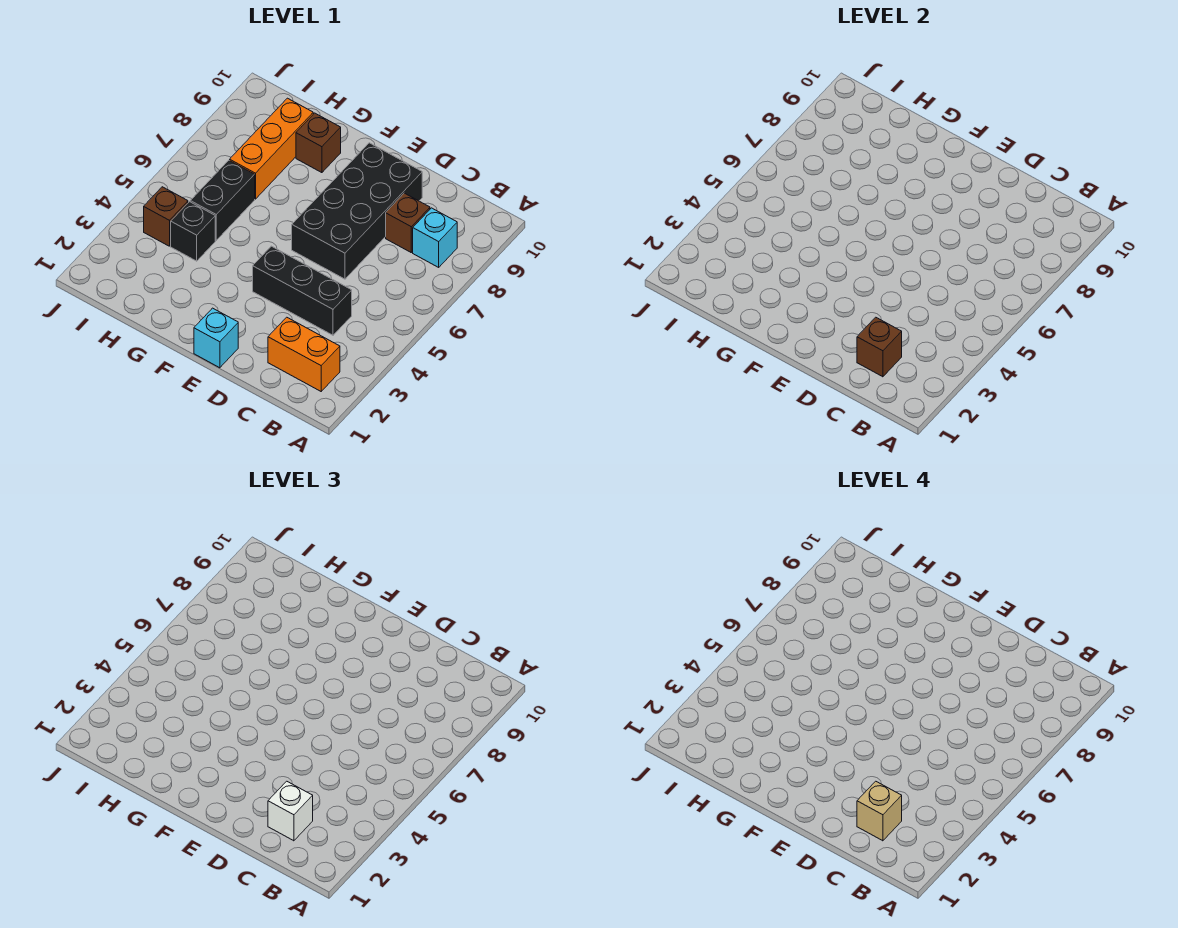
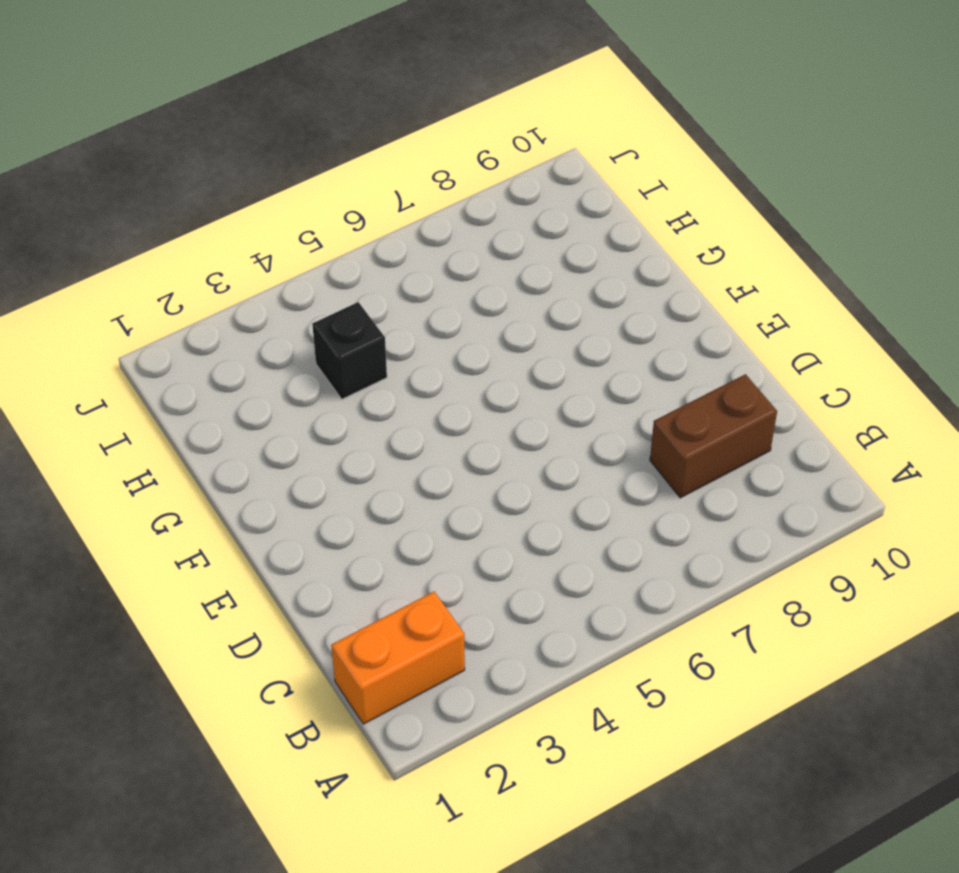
orange 1x2 brick [331,592,465,724] -> orange 1x2 brick turned to [268,317,340,391]
brown 1x2 brick [650,374,777,498] -> brown 1x1 brick [386,193,430,252]
none -> cyan 1x1 brick [413,208,457,267]
none -> black 1x3 brick [253,246,352,335]
none -> black 2x4 brick [292,143,422,279]

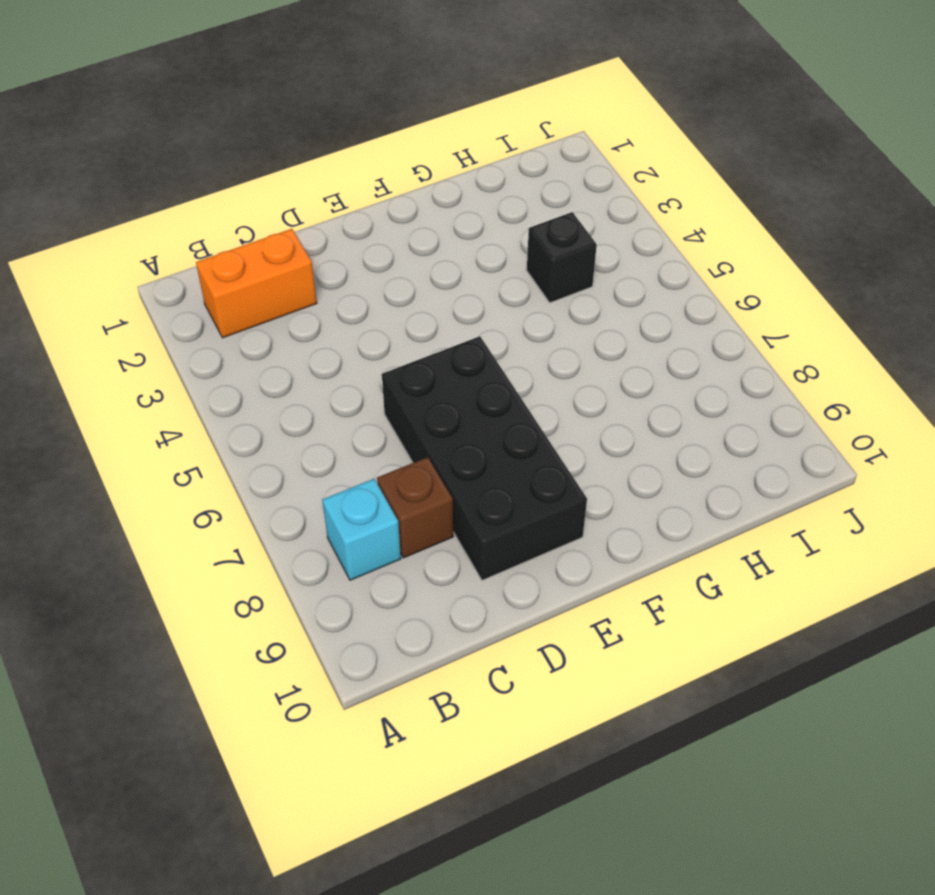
none -> black 1x3 brick [253,246,352,335]
none -> cyan 1x1 brick [194,308,238,368]
none -> brown 1x1 brick [296,113,341,173]

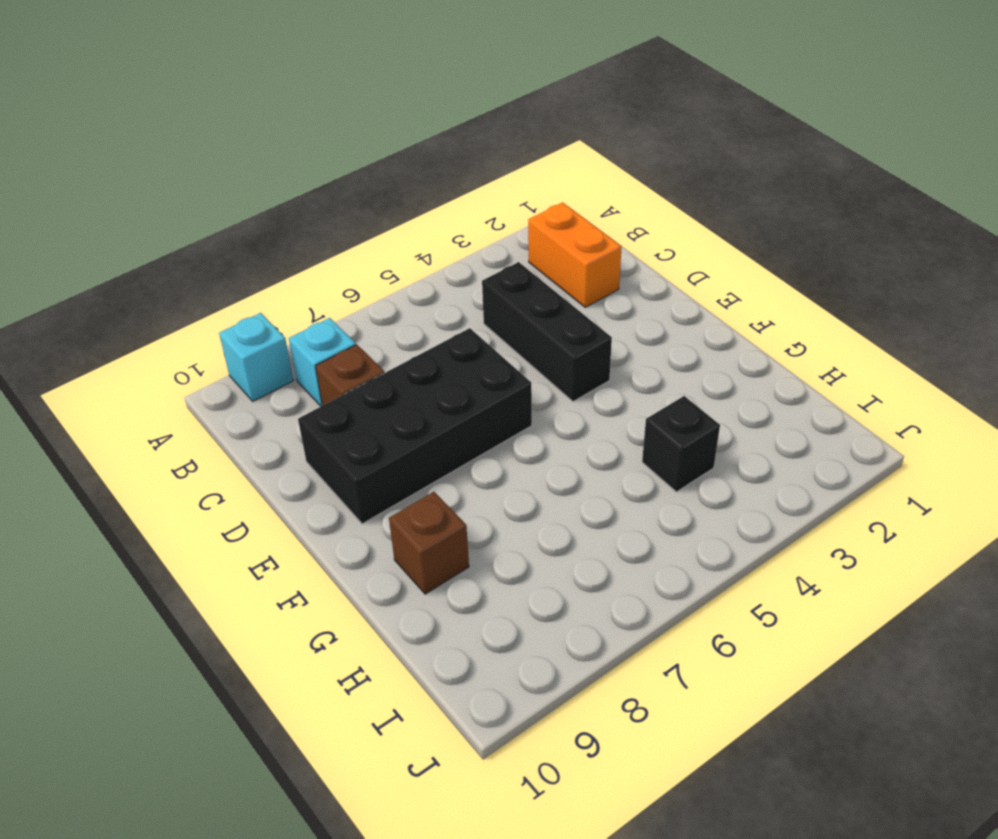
cyan 1x1 brick [219,313,293,401] -> cyan 1x1 brick moved to [194,308,238,368]
none -> black 1x2 brick [190,160,255,240]
none -> orange 1x3 brick [230,98,313,199]
none -> brown 1x1 brick [144,187,188,246]

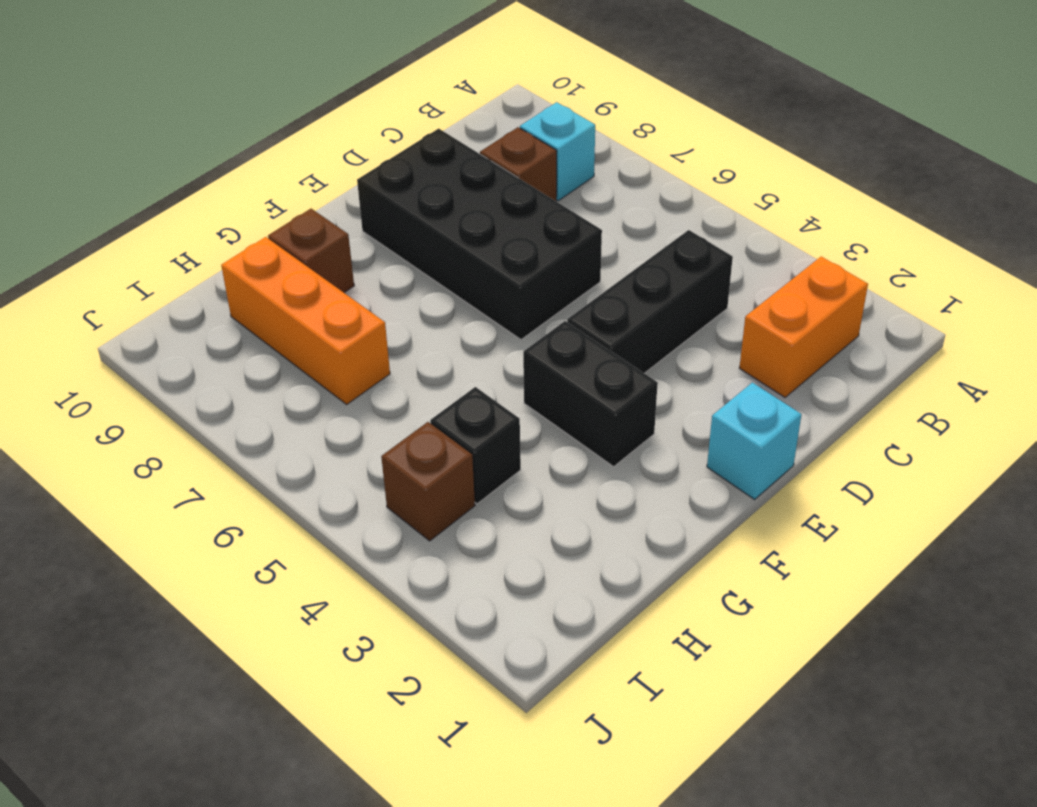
black 1x2 brick [523,321,658,467] -> black 1x2 brick moved to [190,160,255,240]
none -> brown 1x1 brick [857,317,902,377]
none -> white 1x1 brick [268,781,313,841]
none -> tan 1x1 brick [857,781,902,841]

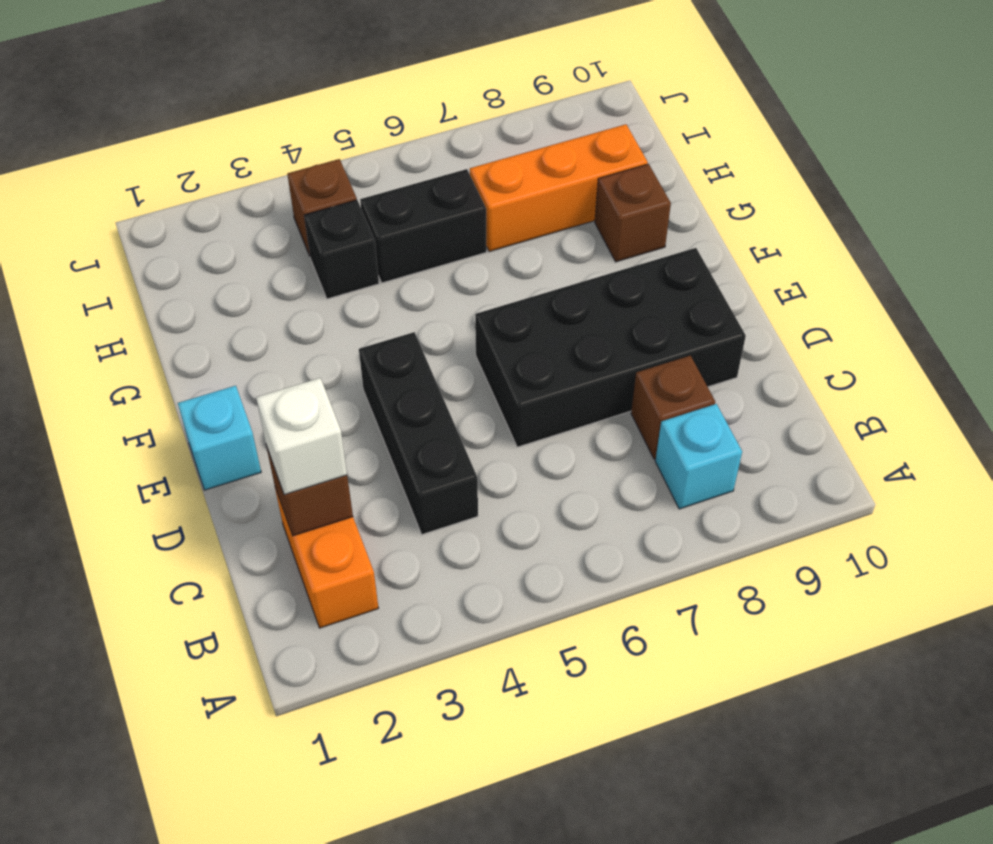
none -> tan 1x1 brick [857,781,902,841]

